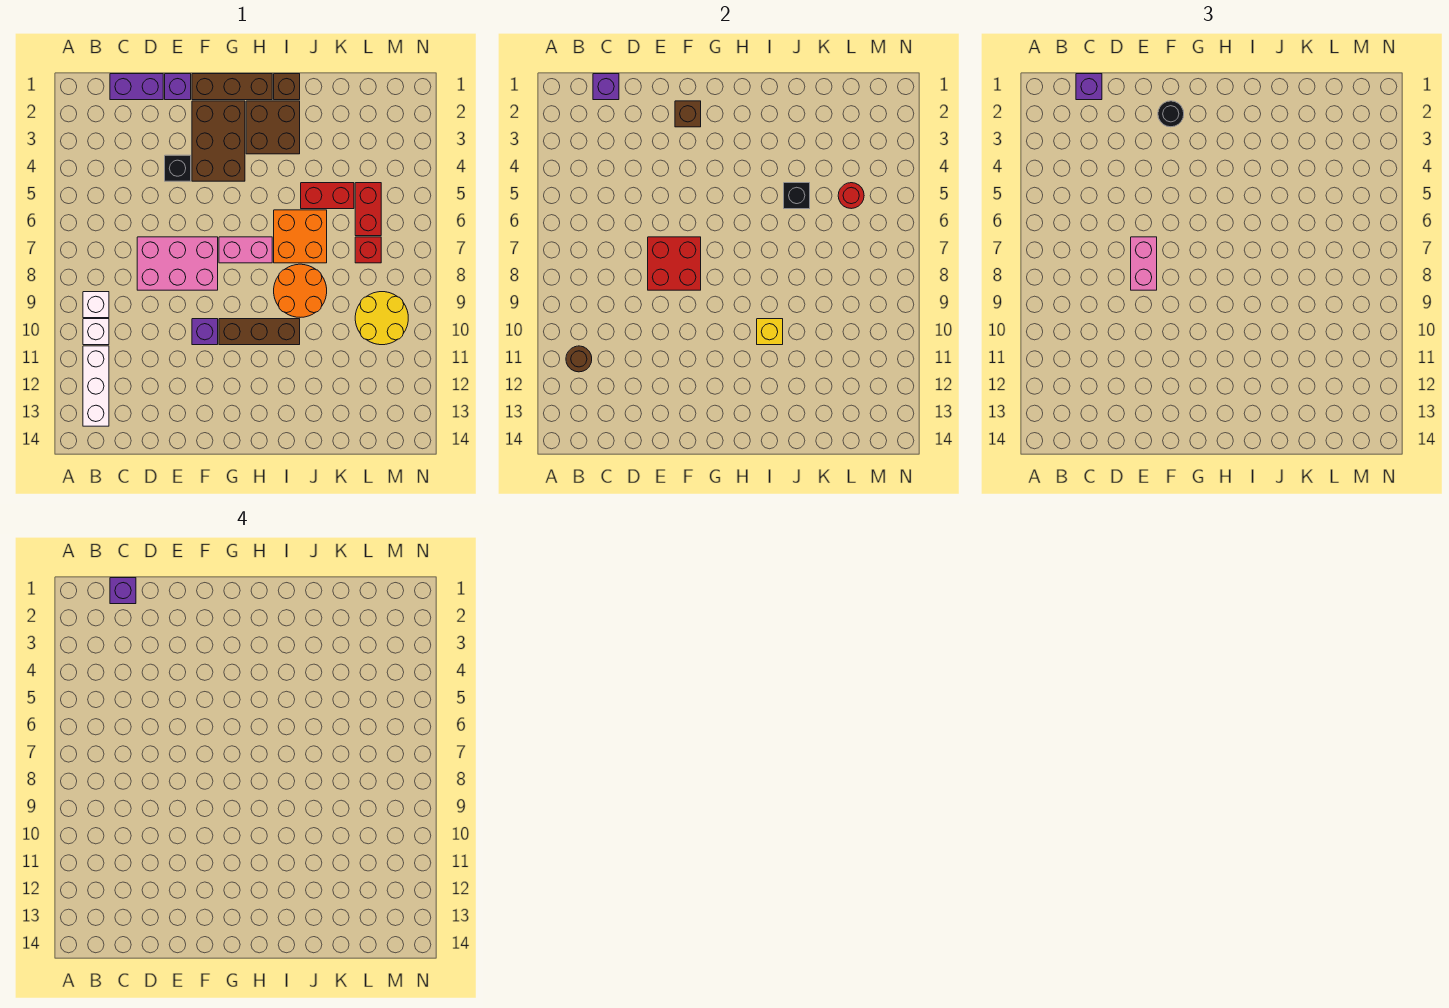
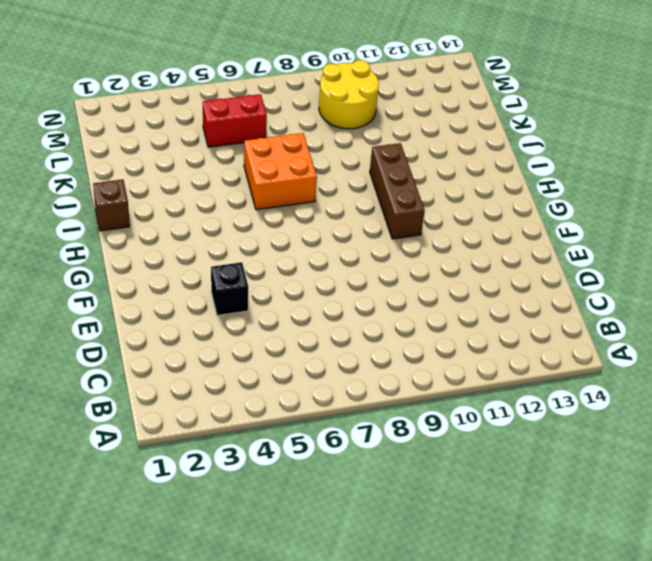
none -> white 1x1 brick [83,292,109,318]
none -> white 1x1 brick [83,319,109,345]
none -> white 1x3 brick [83,346,109,426]
none -> purple 1x2 brick [110,74,163,100]

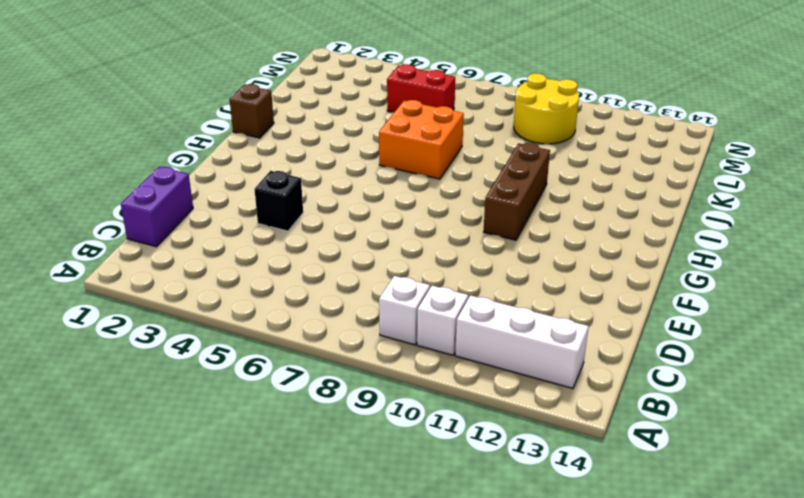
none -> pink 2x3 brick [137,237,218,290]
none -> purple 1x1 brick [165,74,191,100]
none -> brown 1x3 brick [192,74,272,100]
none -> brown 2x3 brick [192,101,245,181]

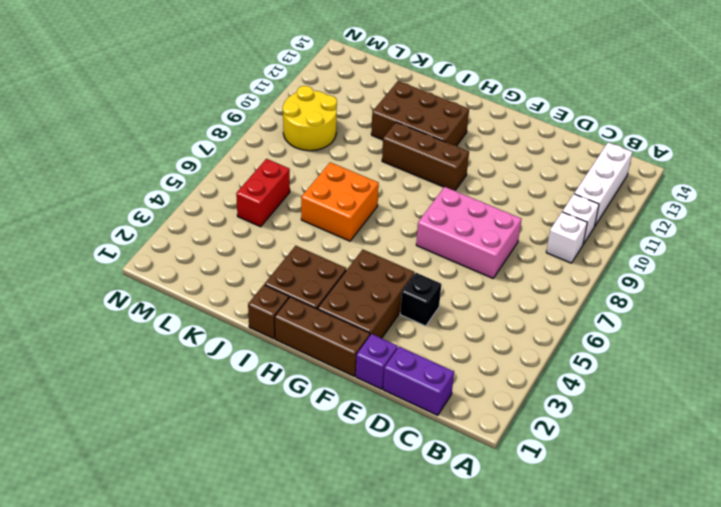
brown 2x3 brick [371,81,469,146] -> none
none -> purple 1x1 brick [192,319,218,345]
none -> pink 1x2 brick [219,237,272,263]
none -> orange 2x2 round brick [274,264,327,317]
none -> red 1x2 brick [301,183,354,209]

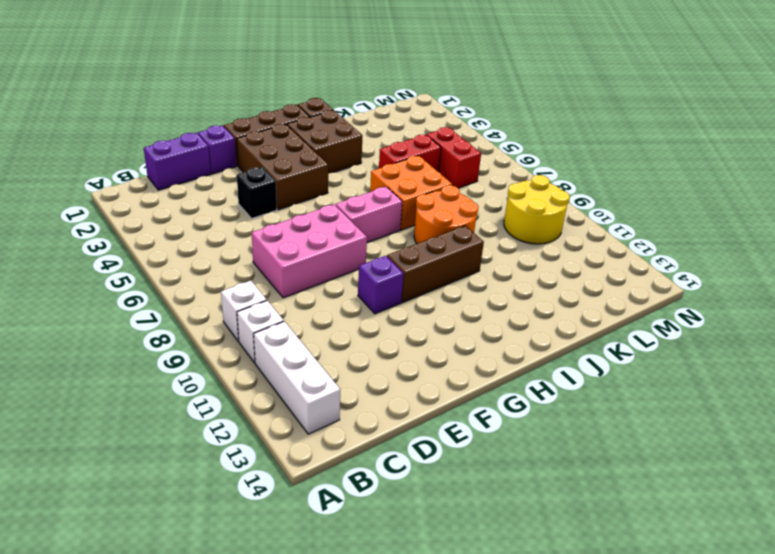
none -> red 1x1 brick [355,237,381,263]
none -> brown 1x1 round brick [566,346,592,372]
none -> purple 1x1 brick [593,74,619,100]
none -> red 2x2 brick [648,237,701,290]

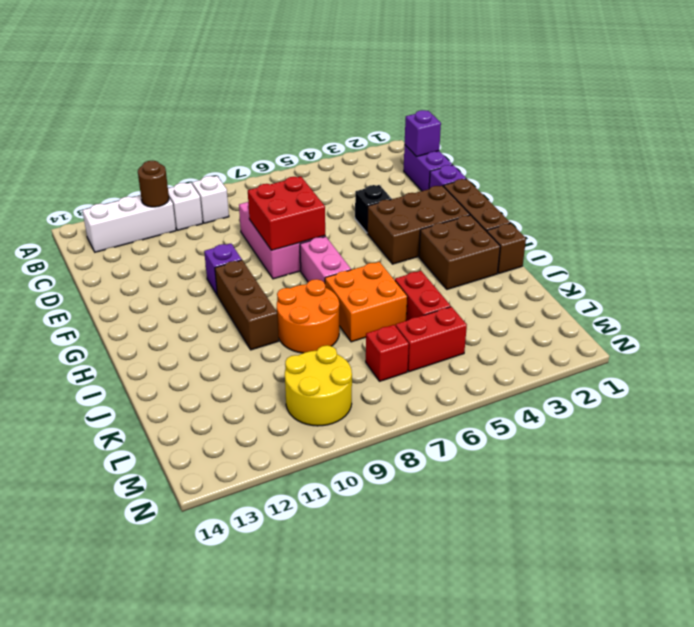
none -> brown 1x1 brick [675,101,701,127]
none -> yellow 1x1 brick [757,319,783,345]
none -> black 1x1 brick [784,183,810,209]
none -> red 1x1 round brick [838,183,864,209]

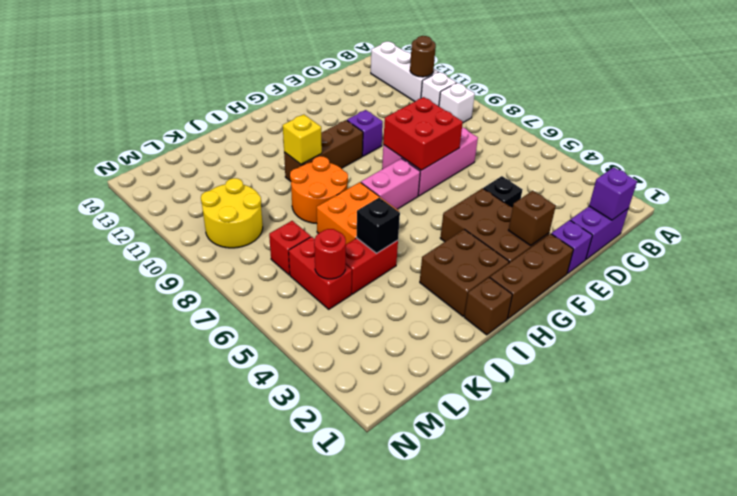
none -> purple 1x1 brick [1076,74,1102,100]
none -> pink 1x2 brick [1131,237,1157,290]
none -> black 1x1 round brick [1158,101,1184,127]
none -> purple 1x1 brick [110,578,136,604]

